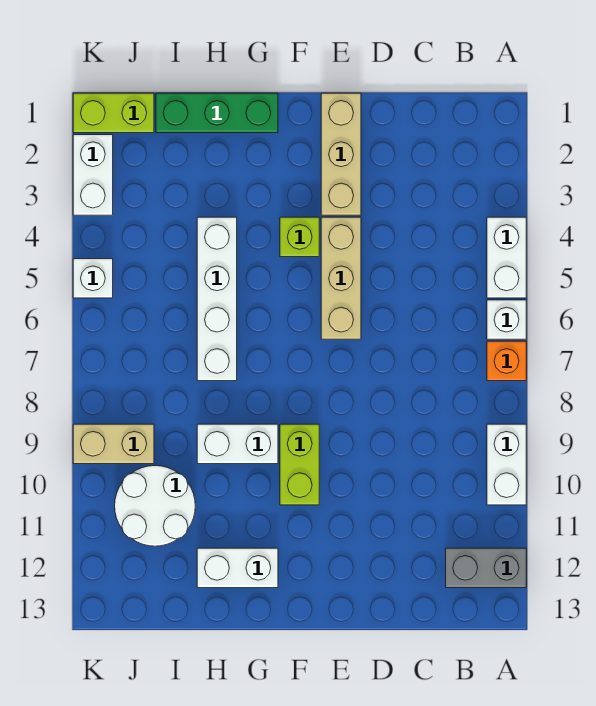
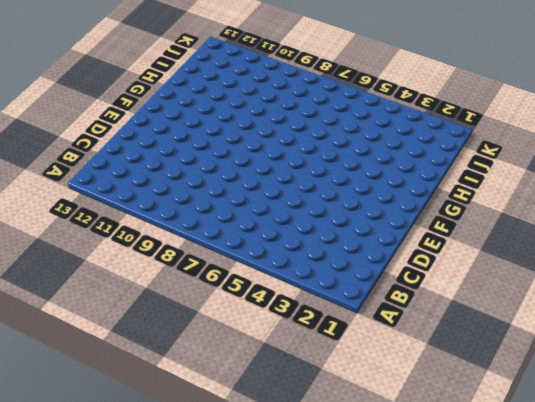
none -> white 1x2 brick [487,217,526,298]
none -> white 1x1 brick [487,300,526,339]
none -> orange 1x1 brick [487,341,526,381]

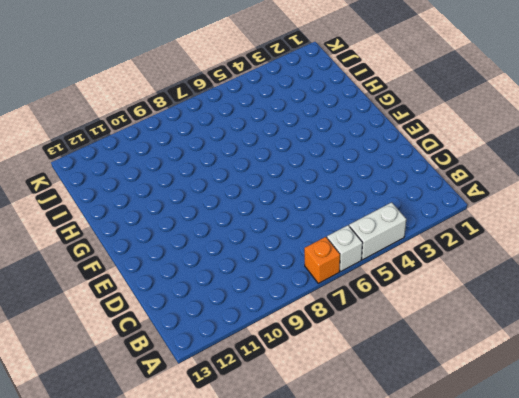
none -> white 1x2 brick [487,424,526,505]
none -> grey 1x2 brick [446,548,526,588]
none -> tan 1x3 brick [321,93,361,215]

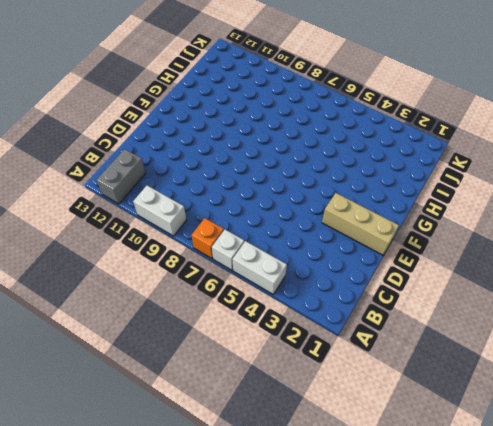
none -> tan 1x3 brick [321,217,361,339]
none -> lime 1x1 brick [280,217,319,257]
none -> lime 1x2 brick [280,424,319,505]

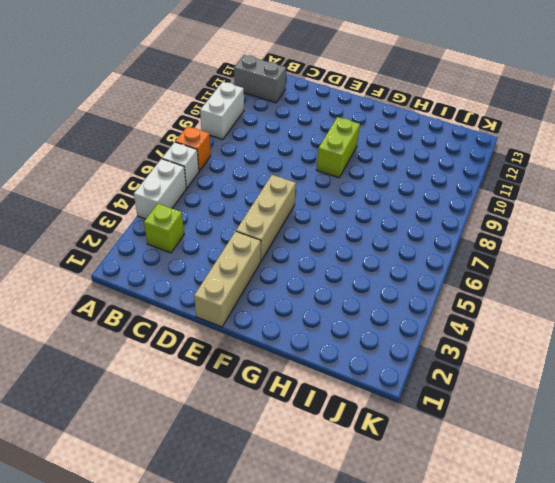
lime 1x1 brick [144,204,184,253] -> lime 1x1 brick moved to [280,217,319,257]
none -> green 1x3 brick [156,93,278,133]
none -> white 1x2 brick [197,424,278,464]
none -> white 1x2 brick [197,548,278,588]

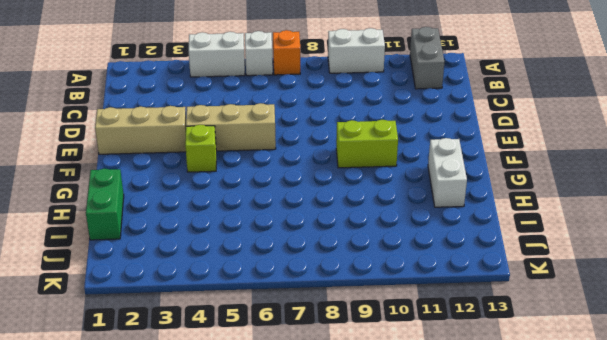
green 1x2 brick [86,169,124,240] -> green 1x3 brick [156,93,278,133]
none -> white 1x2 brick [197,424,278,464]
none -> white 1x4 brick [197,217,237,381]
none -> white 2x2 round brick [115,466,195,546]

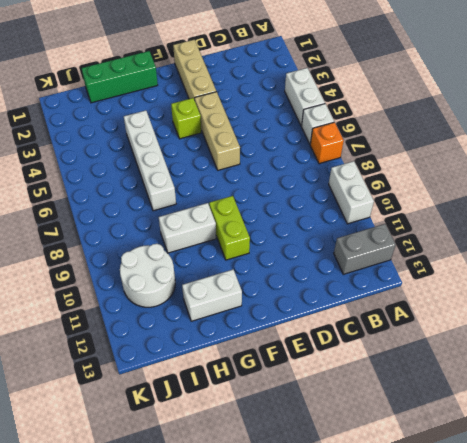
none -> lime 1x2 brick [73,93,154,133]
none -> tan 1x2 brick [73,424,154,464]
none -> white 1x2 brick [73,135,113,215]

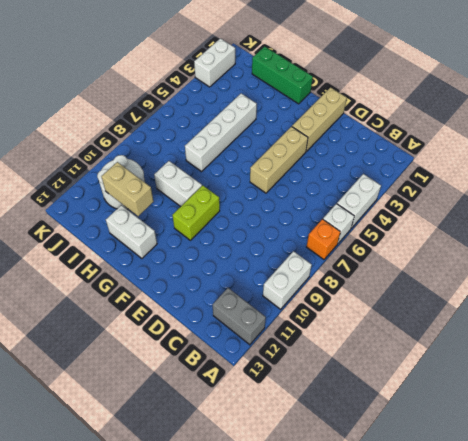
tan 1x2 brick [101,162,154,216] -> tan 1x2 brick moved to [73,424,154,464]
none -> lime 1x1 brick [280,217,319,257]
none -> lime 1x2 brick [73,93,154,133]
none -> white 1x1 brick [73,259,113,298]

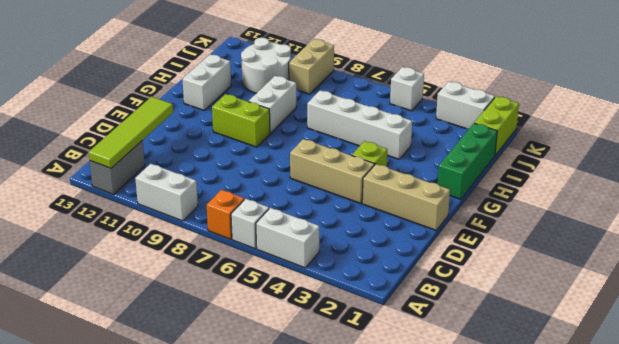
lime 1x4 tile [89,97,173,168] -> none

